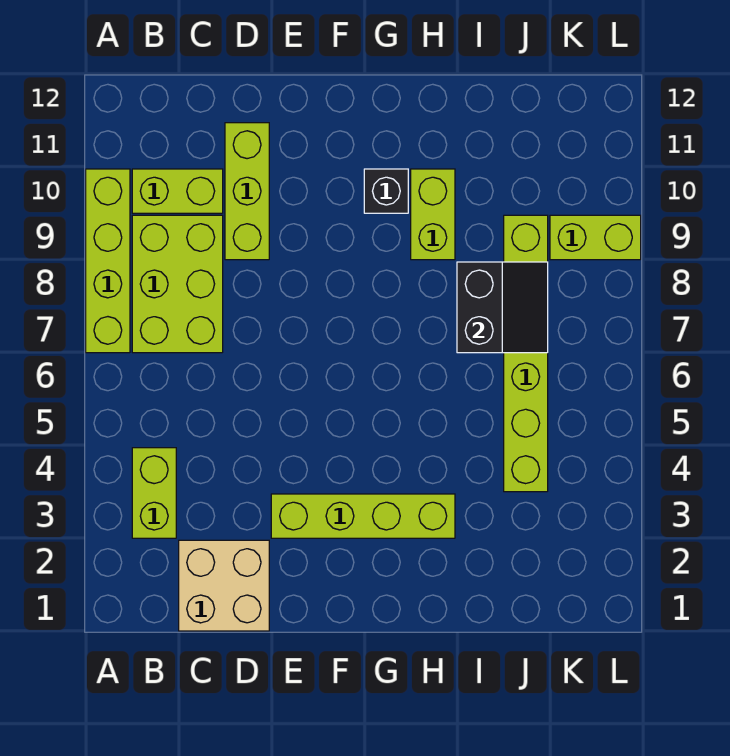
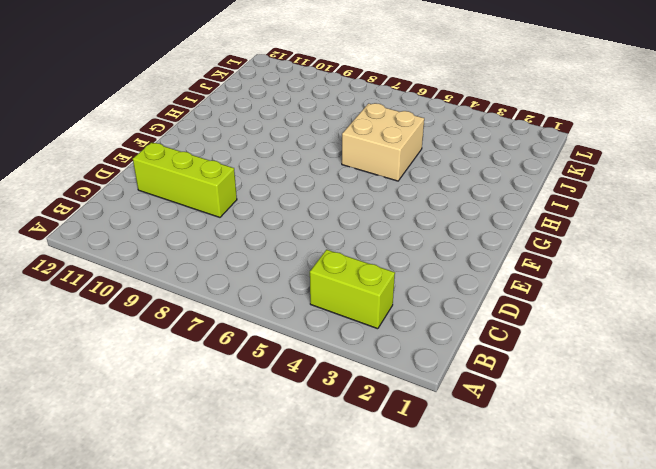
tan 2x2 brick [342,103,424,181] -> tan 2x2 brick moved to [179,540,269,631]
none -> lime 1x4 brick [86,169,130,353]
none -> lime 2x3 brick [132,215,223,353]
none -> lime 1x2 brick [132,169,223,213]

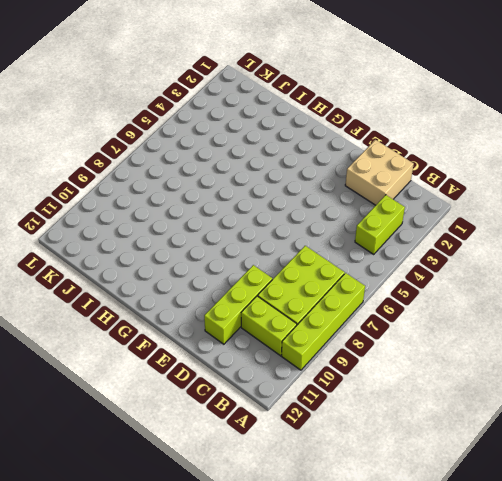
none -> lime 1x4 brick [271,494,455,538]
none -> black 1x1 brick [364,169,408,213]
none -> lime 1x2 brick [411,169,455,260]

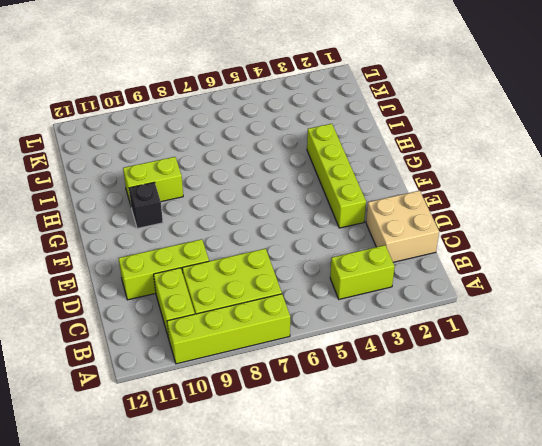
none -> lime 1x6 brick [504,215,548,492]
none -> lime 1x2 brick [550,215,641,260]
none -> black 2x2 slope [457,262,548,353]

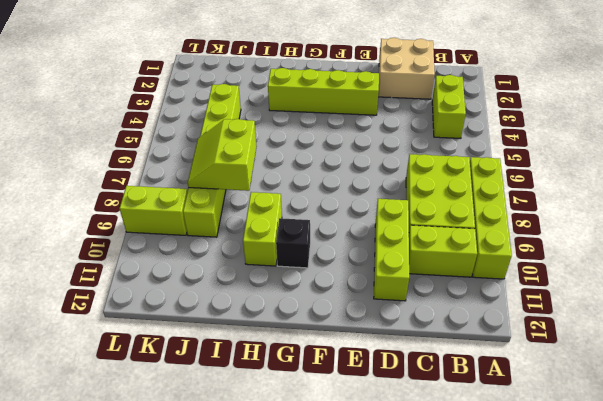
lime 2x2 slope [188,119,257,191] -> black 2x2 slope [457,262,548,353]

